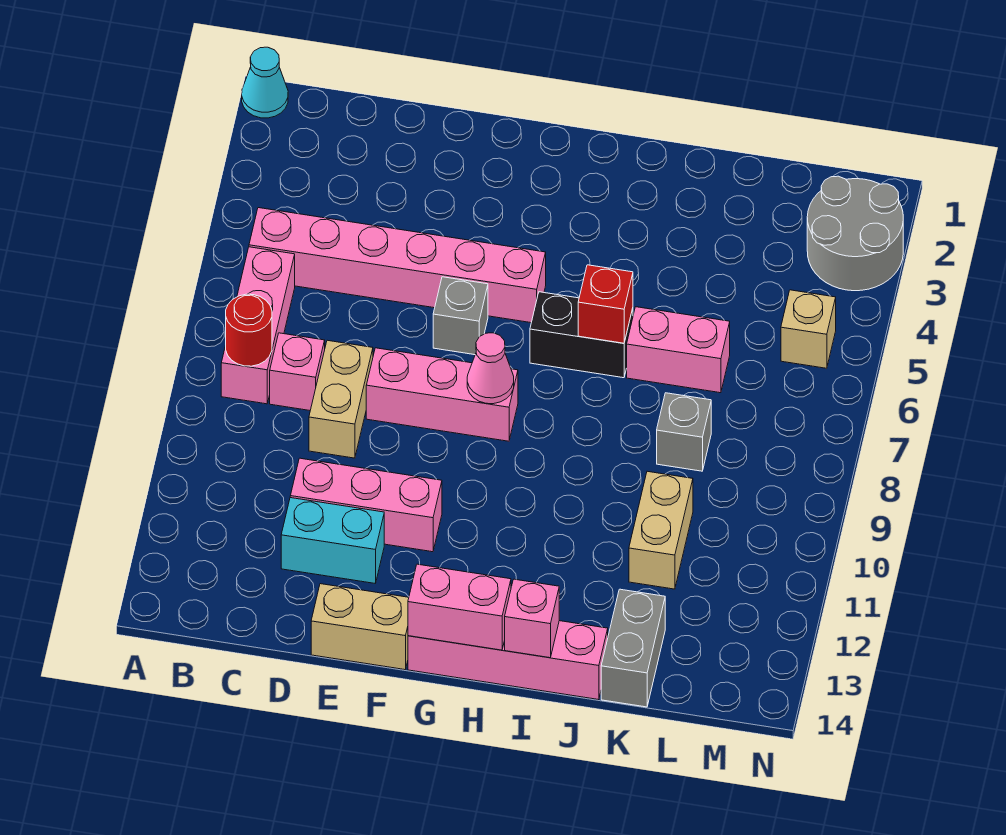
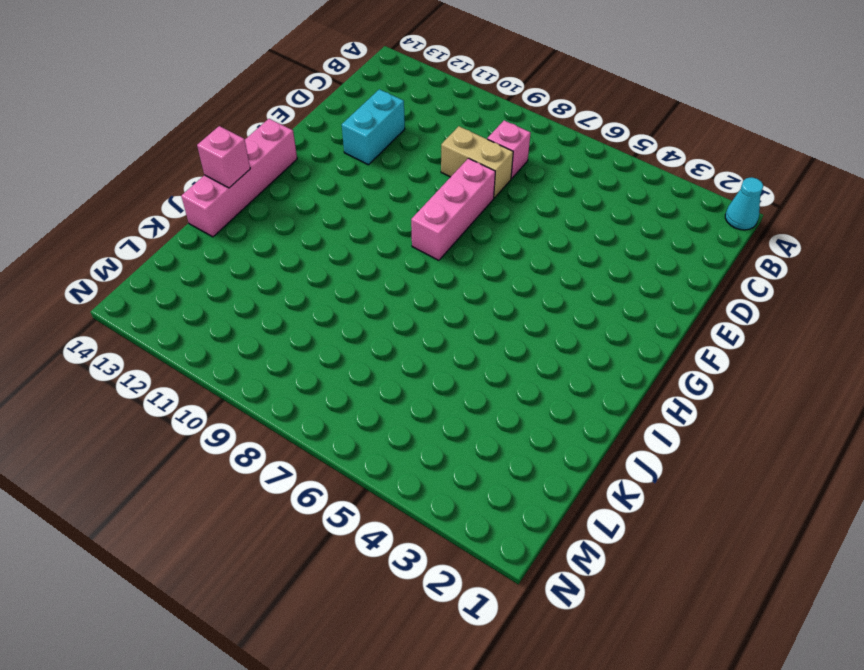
none -> pink 1x6 brick [249,208,546,323]
none -> pink 1x3 brick [221,247,295,404]
none -> pink 1x3 brick [290,458,442,552]

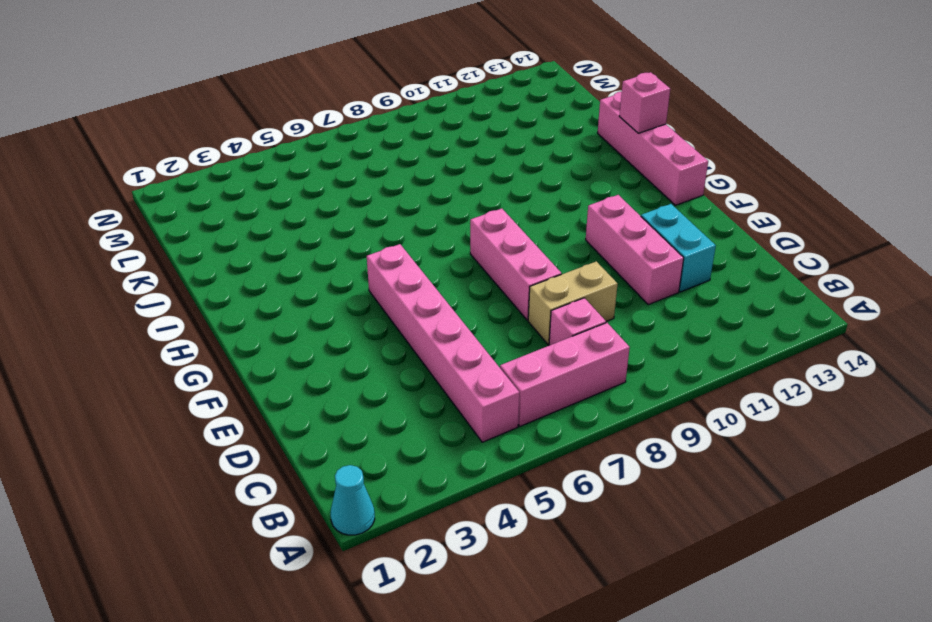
none -> tan 1x2 brick [311,584,409,670]
none -> grey 1x1 brick [433,277,488,355]
none -> black 1x2 brick [530,292,633,378]

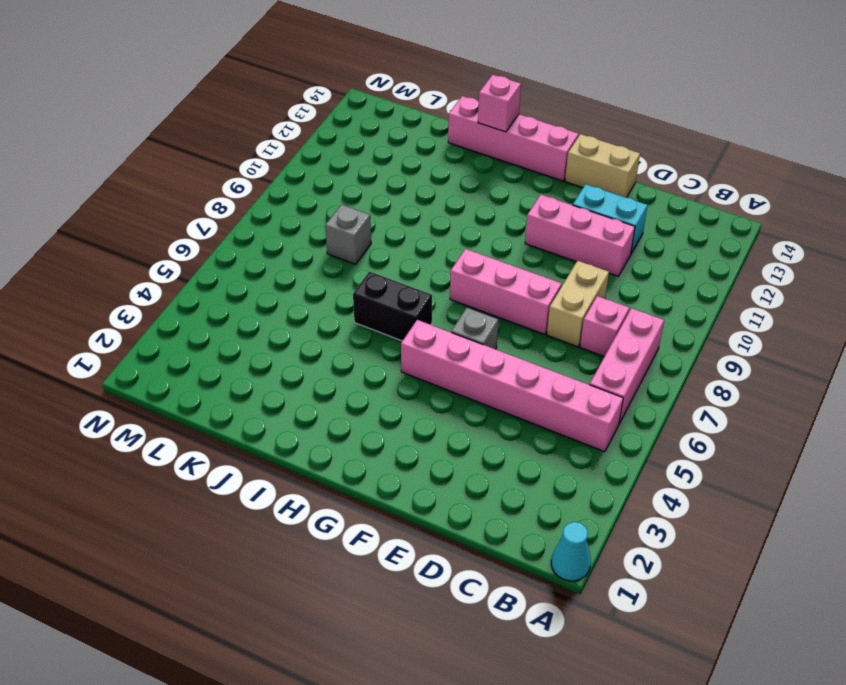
none -> pink 1x2 brick [627,307,730,393]
none -> tan 1x2 brick [629,471,693,589]
none -> grey 1x2 brick [601,589,665,707]

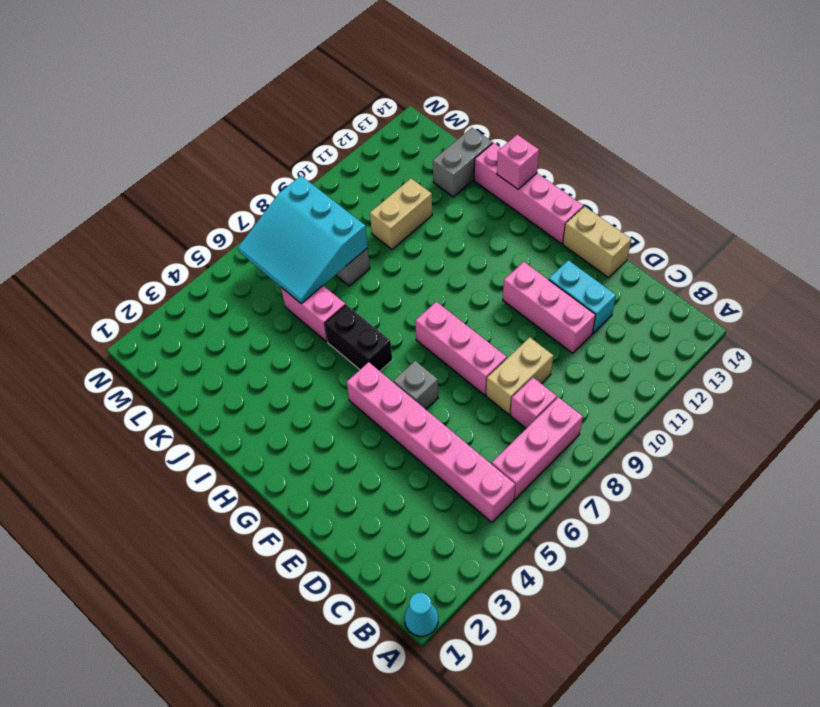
cyan 3x3 slope [238,176,368,303] -> none
none -> grey 2x2 round brick [807,176,903,291]
none -> tan 1x1 brick [781,290,836,368]
none -> red 1x1 round brick [226,294,272,366]

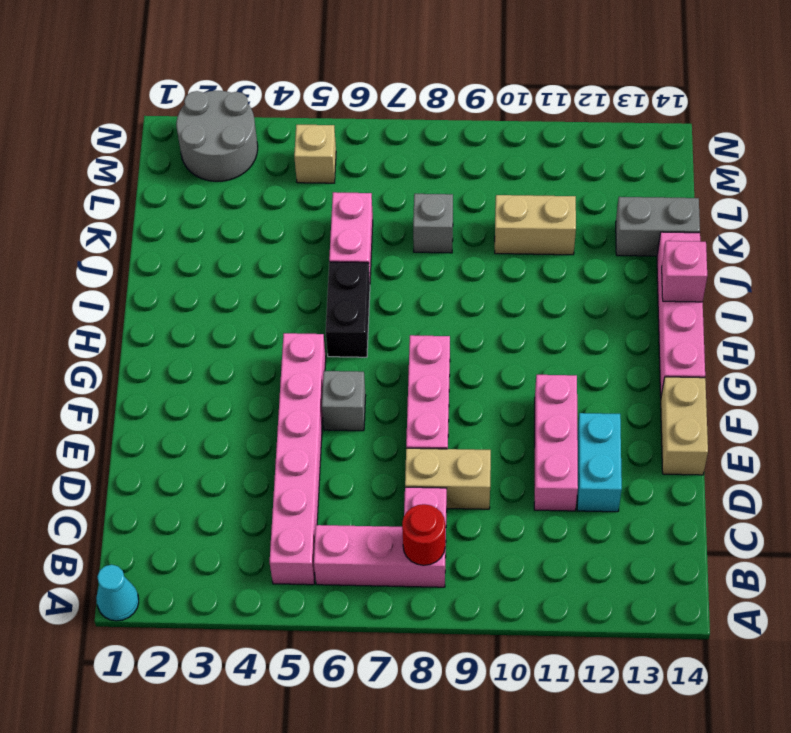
none -> pink 1x1 cone [467,333,514,404]
none -> pink 1x2 brick [408,564,511,650]
none -> red 1x1 brick [578,265,633,343]

